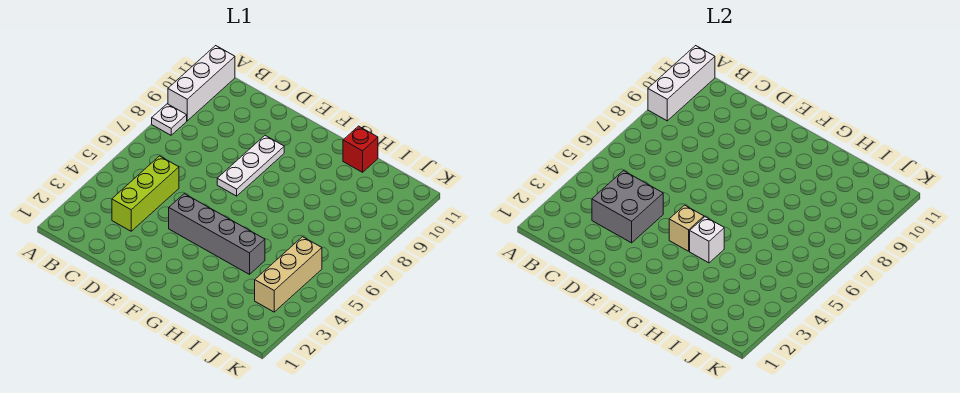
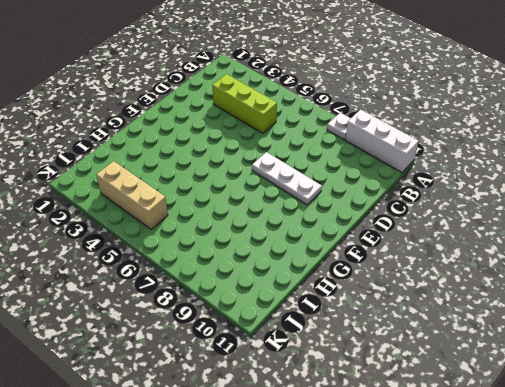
none -> grey 1x4 brick [169,194,265,274]
none -> red 1x1 brick [343,126,378,172]

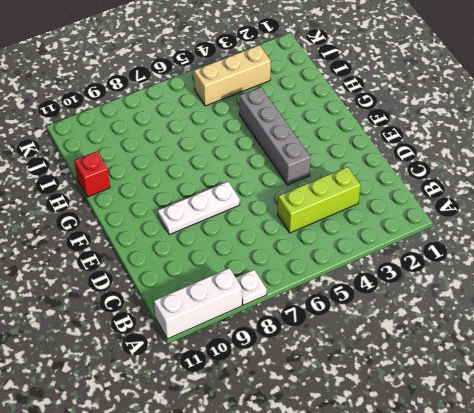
none -> white 1x3 brick [648,46,715,121]
none -> grey 2x2 brick [592,171,663,243]

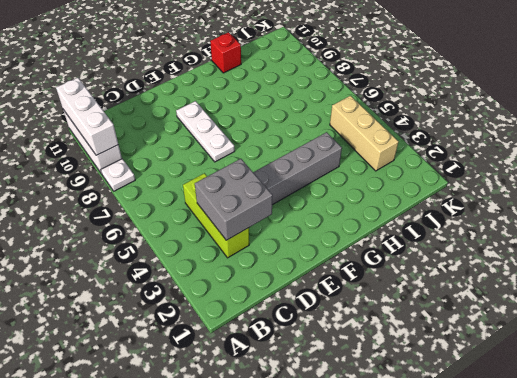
none -> tan 1x1 brick [669,205,704,251]
none -> white 1x1 brick [690,217,724,263]

